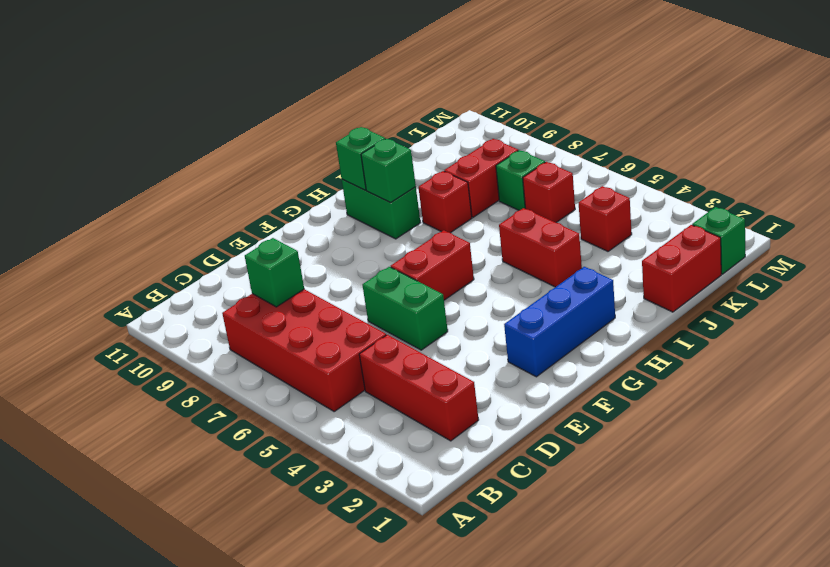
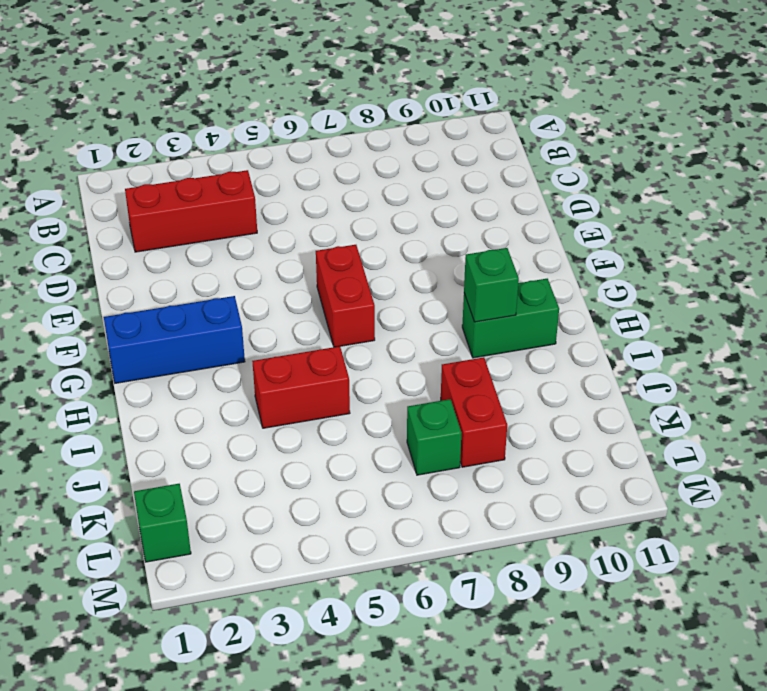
blue 1x3 brick [104,296,245,383] -> blue 1x3 brick turned to [504,267,615,377]
none -> red 2x4 brick [222,289,386,411]
none -> green 1x2 brick [363,267,448,350]
none -> red 1x1 brick [418,171,472,233]

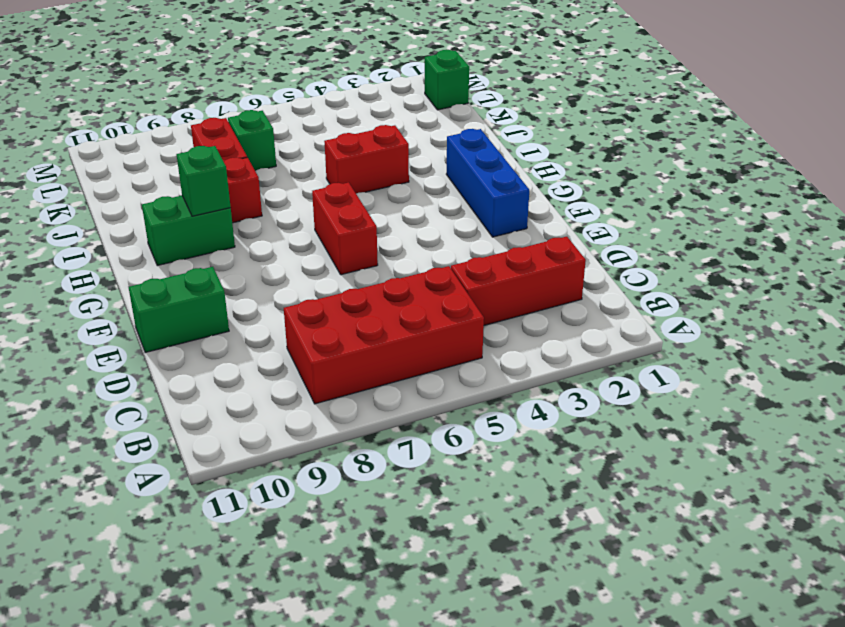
green 1x2 brick [129,267,229,353] -> green 1x2 brick moved to [363,267,448,350]
none -> red 1x2 brick [642,225,721,312]
none -> red 1x1 brick [579,186,632,251]
none -> red 1x1 brick [523,162,575,223]

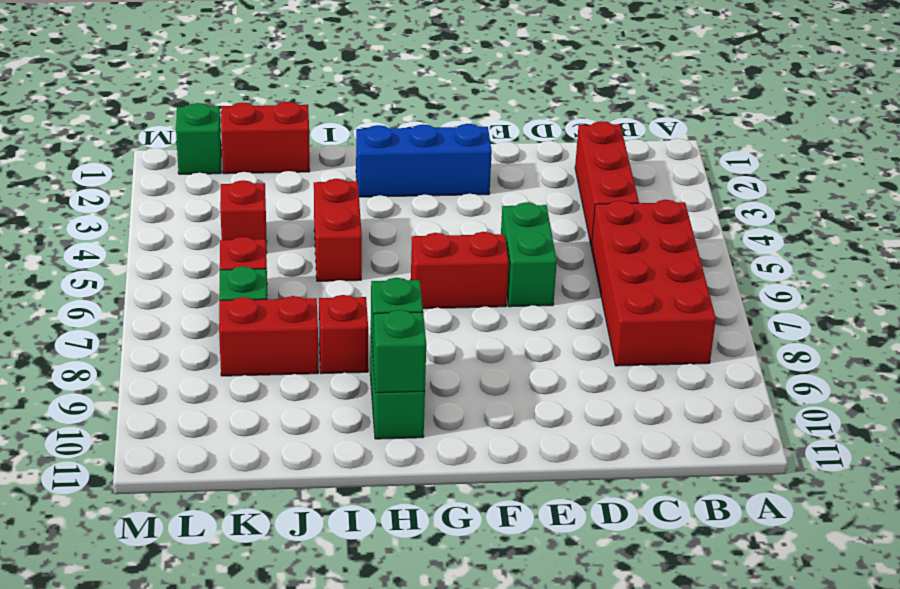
none -> green 1x1 brick [245,238,304,307]

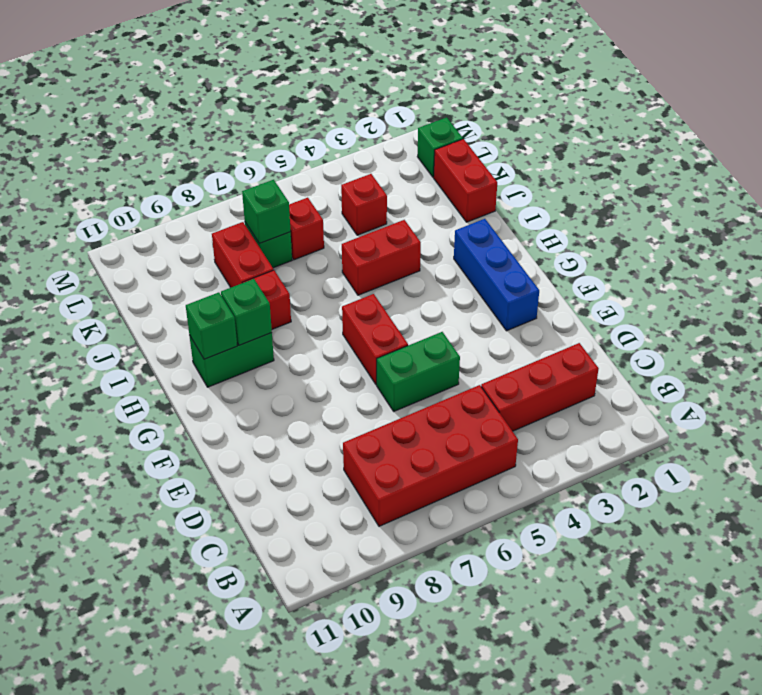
green 1x1 brick [242,180,291,244] -> green 1x1 brick moved to [245,238,304,307]

